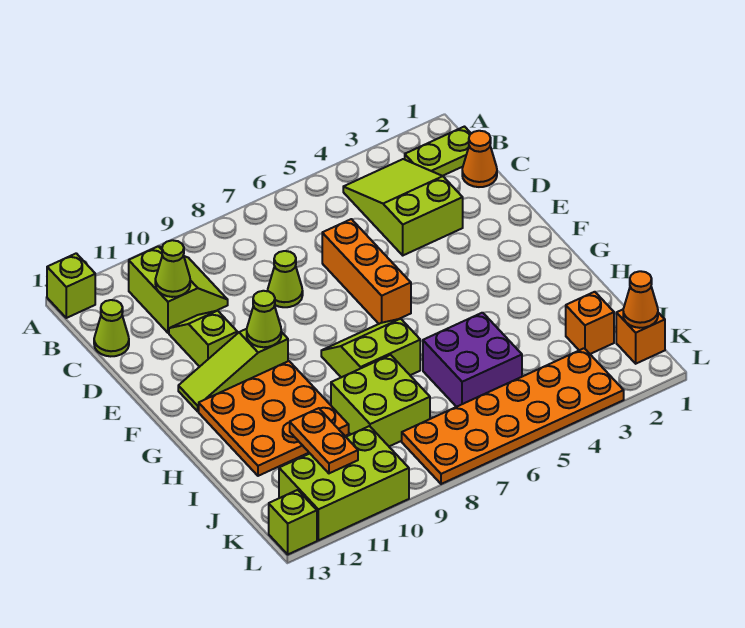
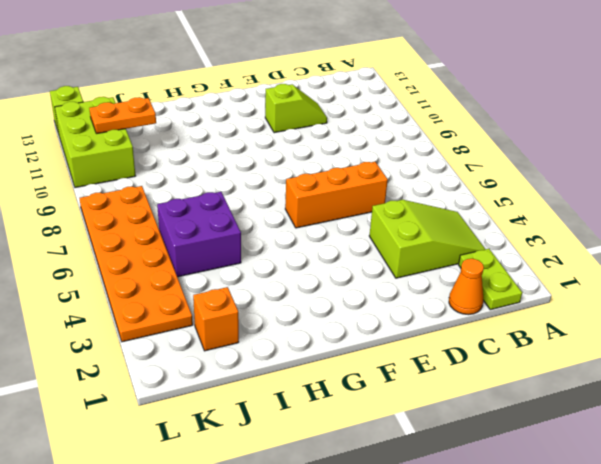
none -> lime 1x1 brick [47,253,95,318]
none -> lime 2x2 slope [129,246,228,333]
none -> lime 1x1 cone [94,300,129,356]

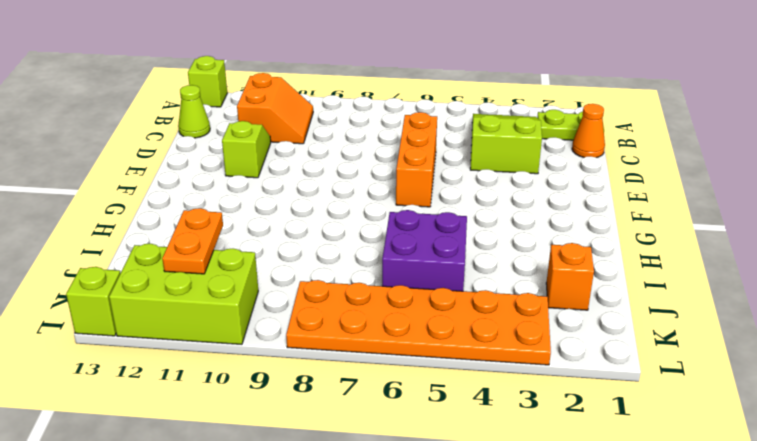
orange 2x2 slope [237,73,313,144] -> lime 2x2 slope [129,246,228,333]
none -> lime 1x1 cone [268,251,303,307]
none -> lime 1x3 slope [178,329,288,411]
none -> lime 2x2 slope [321,319,420,377]

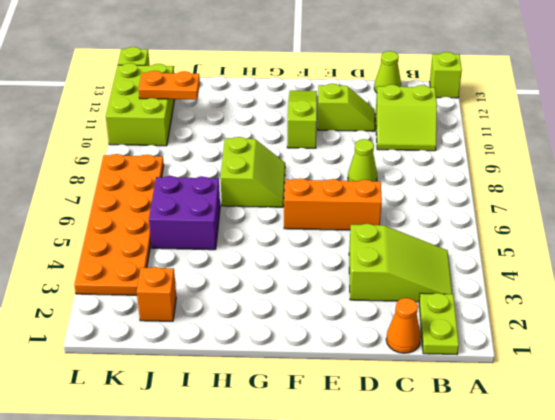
none -> orange 3x3 plate [199,361,349,476]
none -> lime 2x2 brick [331,355,430,446]
none -> orange 1x1 brick [616,310,665,364]

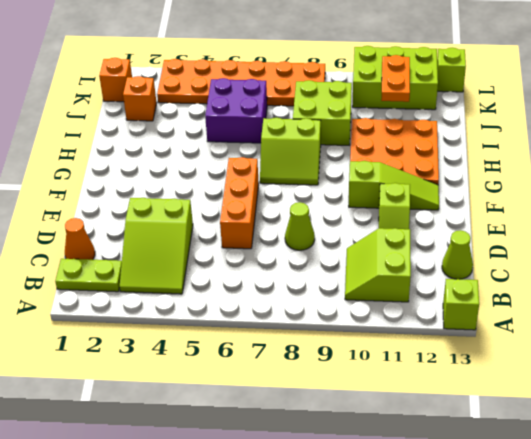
none -> lime 1x1 cone [155,240,190,297]
none -> lime 1x1 cone [247,291,281,347]
none -> orange 1x1 cone [623,271,658,328]

